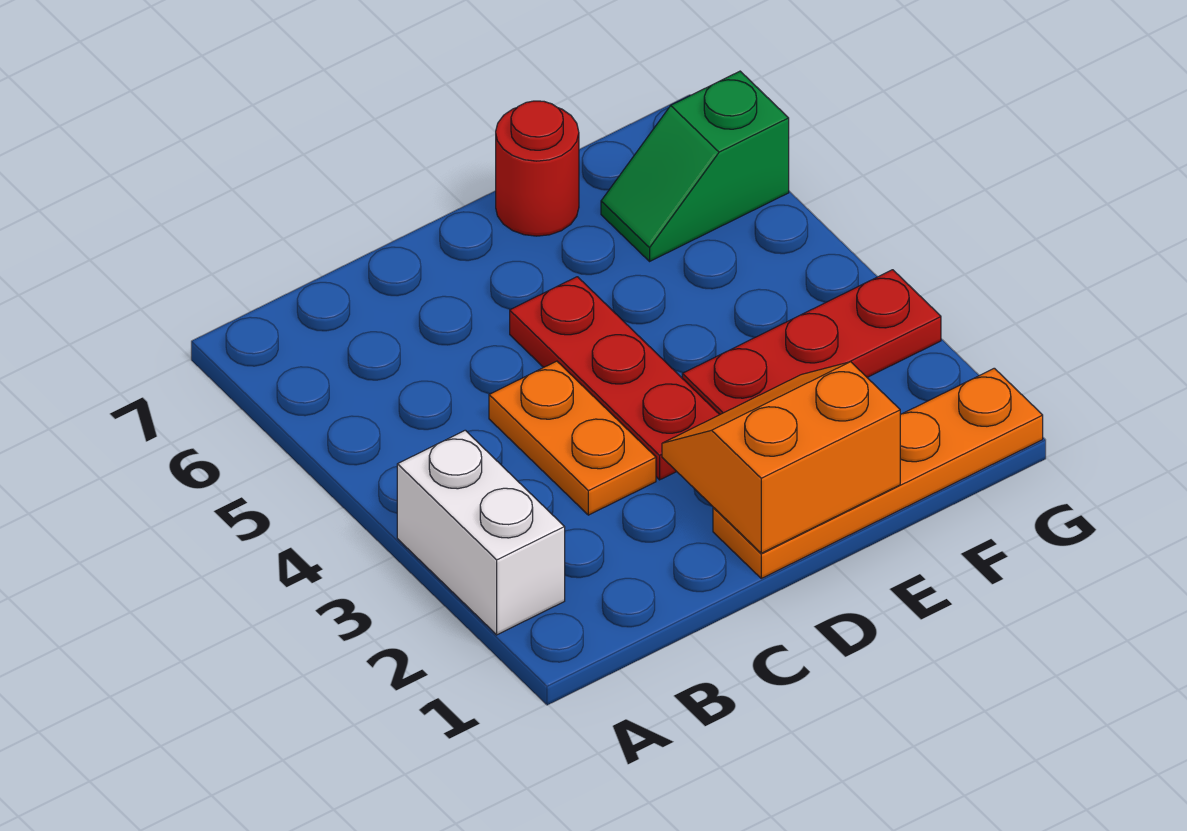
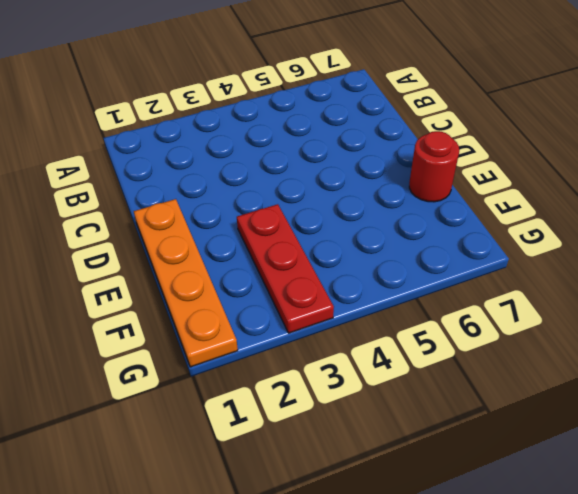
none -> white 1x2 brick [397,430,565,635]
none -> orange 1x2 plate [489,361,656,515]

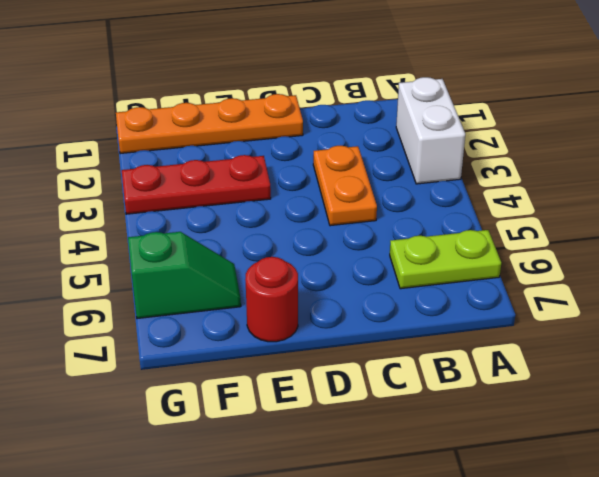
lime 1x2 plate [390,230,501,289] -> none
none -> red 1x3 plate [510,277,720,480]
none -> orange 2x2 slope [662,362,900,553]

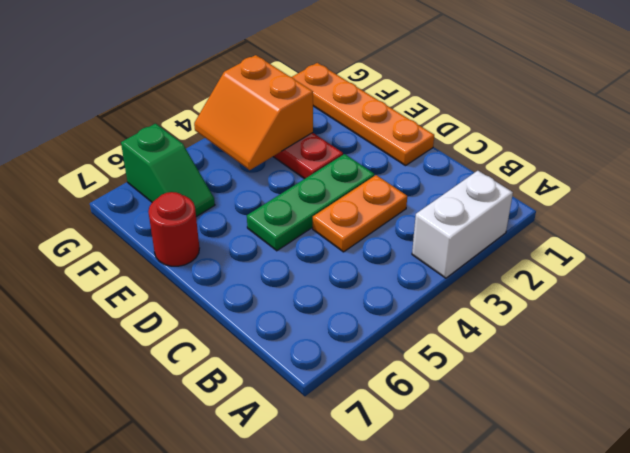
green 1x3 plate [247,154,375,251] -> red 1x3 plate [510,277,720,480]
orange 2x2 slope [194,55,313,170] -> orange 2x2 slope moved to [662,362,900,553]

